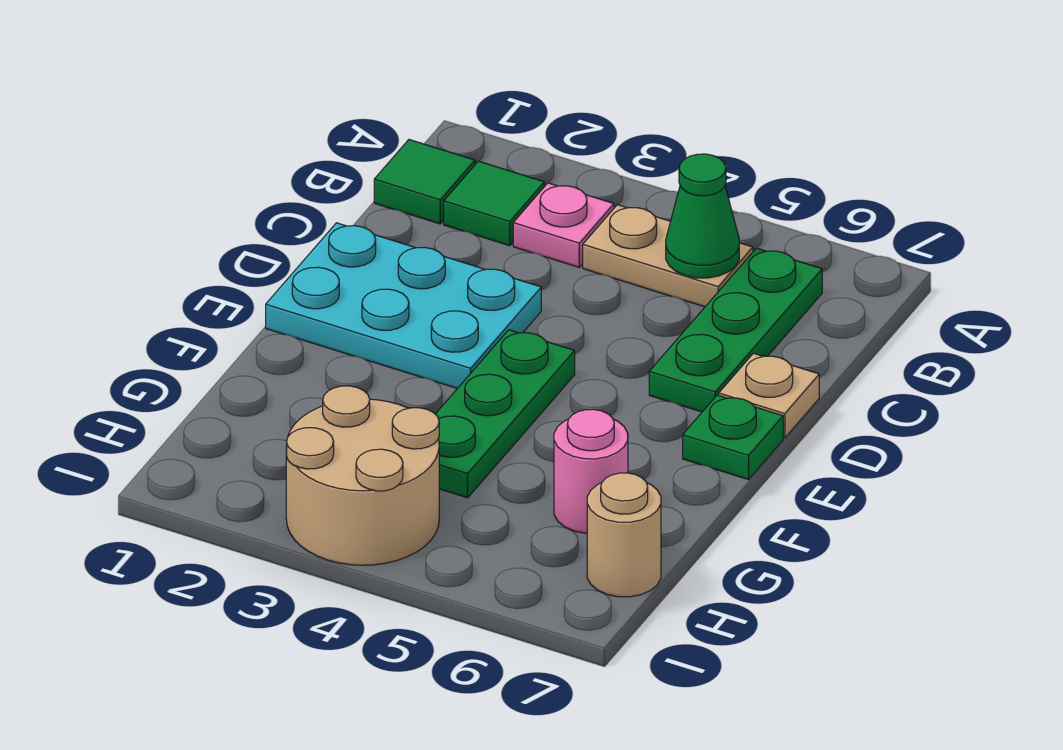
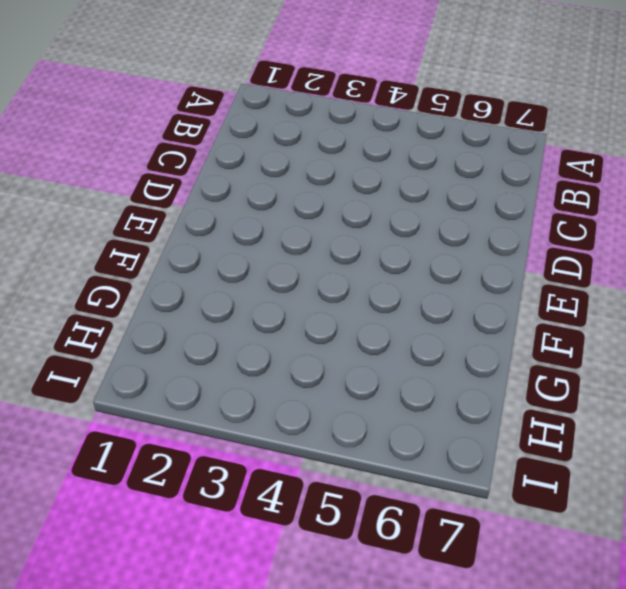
none -> green 1x1 tile [374,140,475,224]
none -> green 1x1 tile [444,161,544,246]
none -> pink 1x1 plate [513,183,614,267]

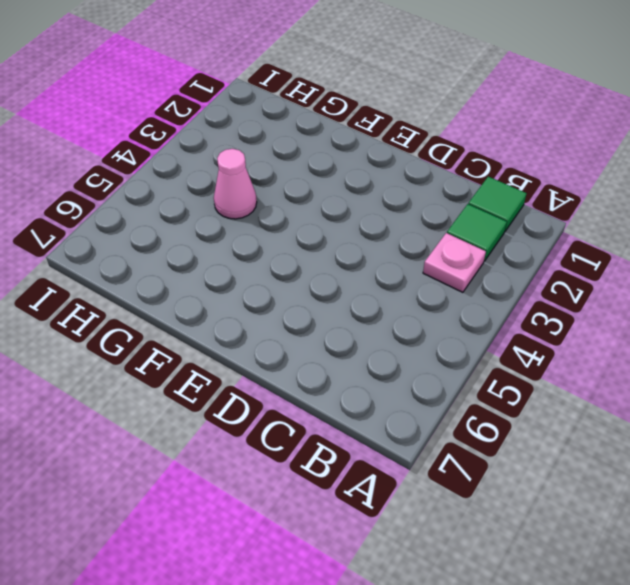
pink 1x1 cone [214,149,257,219] -> green 1x3 plate [436,330,575,498]
none -> tan 1x2 plate [583,205,753,307]
none -> green 1x3 plate [649,248,822,412]
none -> cyan 2x3 plate [266,223,541,389]

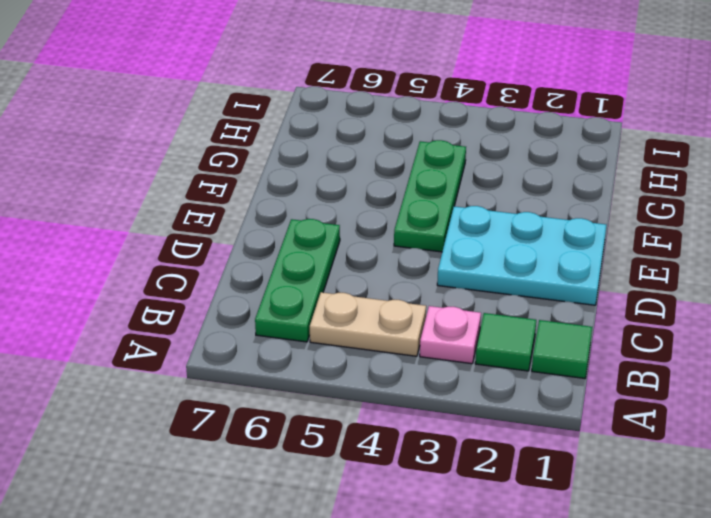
none -> tan 1x1 plate [719,353,819,438]
none -> green 1x1 plate [683,395,783,480]
none -> pink 1x1 round brick [554,409,628,533]

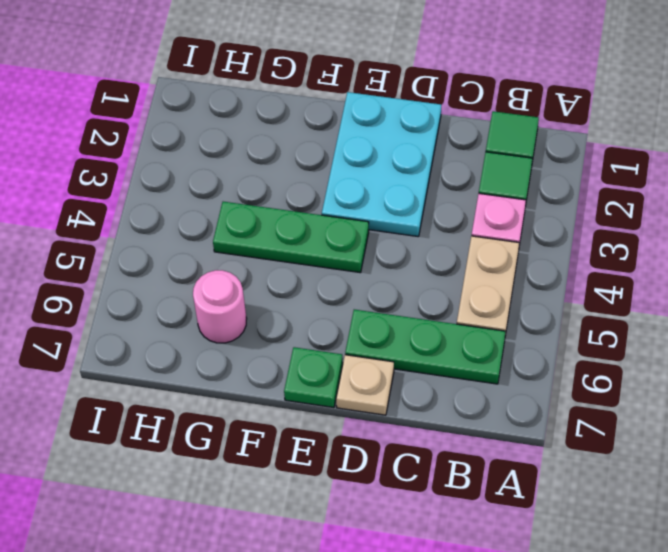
none -> tan 2x2 round brick [286,386,439,565]
none -> tan 1x1 round brick [587,473,661,597]
none -> green 1x1 cone [666,154,739,278]

